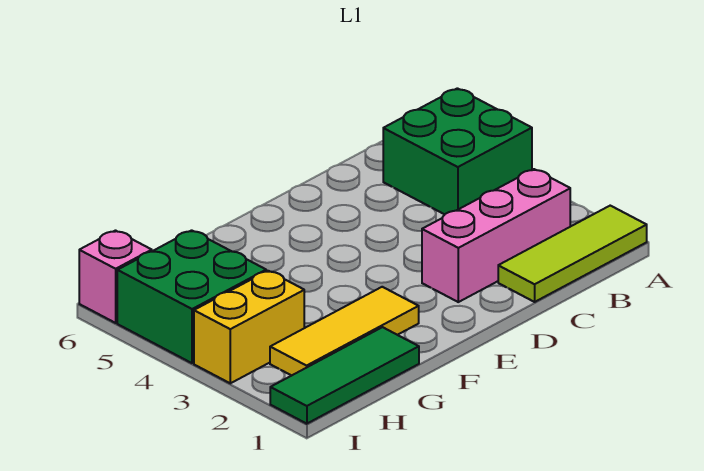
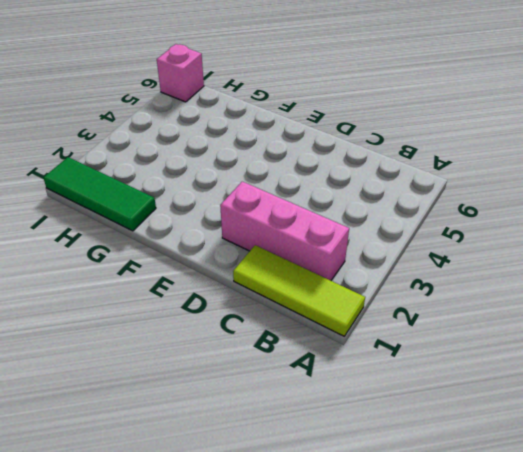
none -> green 2x2 brick [383,88,532,214]
none -> yellow 1x3 tile [270,287,419,376]

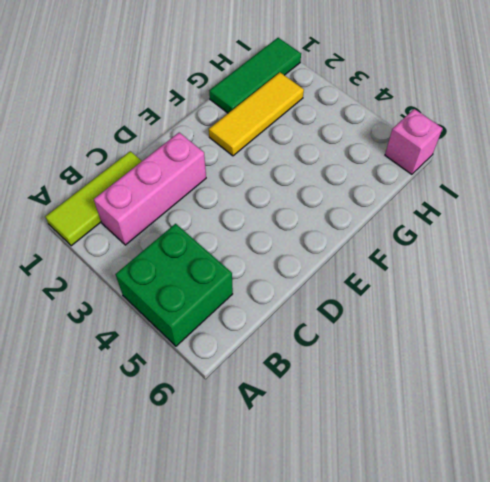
none -> yellow 1x2 brick [194,271,304,383]
none -> green 2x2 brick [117,230,266,363]

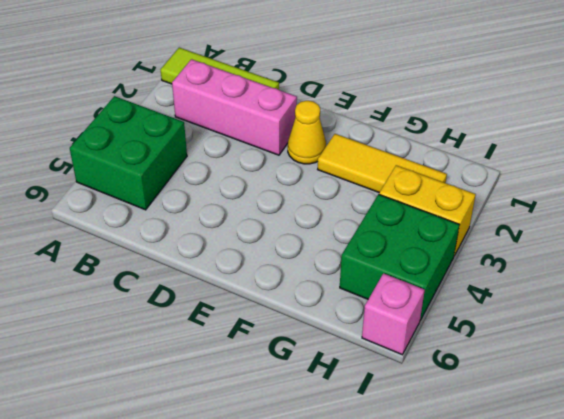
yellow 1x1 cone [288,101,326,164] -> none
none -> green 1x3 tile [270,327,419,424]

